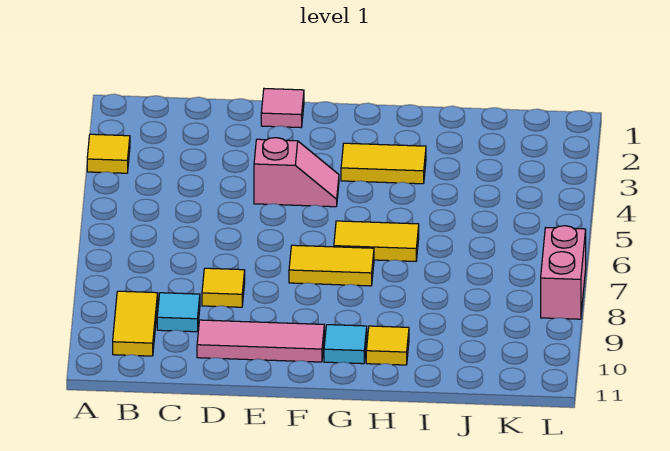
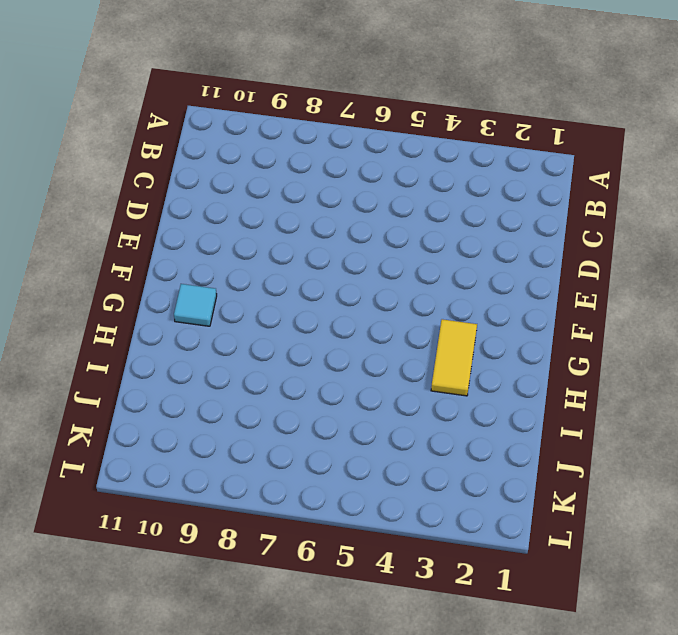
none -> yellow 1x1 tile [87,134,130,173]
none -> yellow 1x2 tile [113,291,158,356]
none -> cyan 1x1 tile [157,293,200,332]

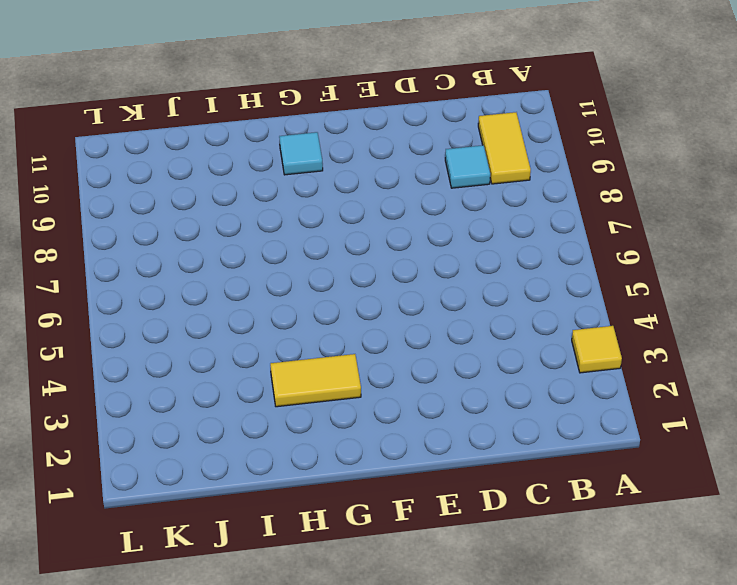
none -> yellow 1x1 tile [202,268,245,307]
none -> pink 1x3 tile [197,320,324,362]
none -> pink 1x1 tile [261,89,304,128]

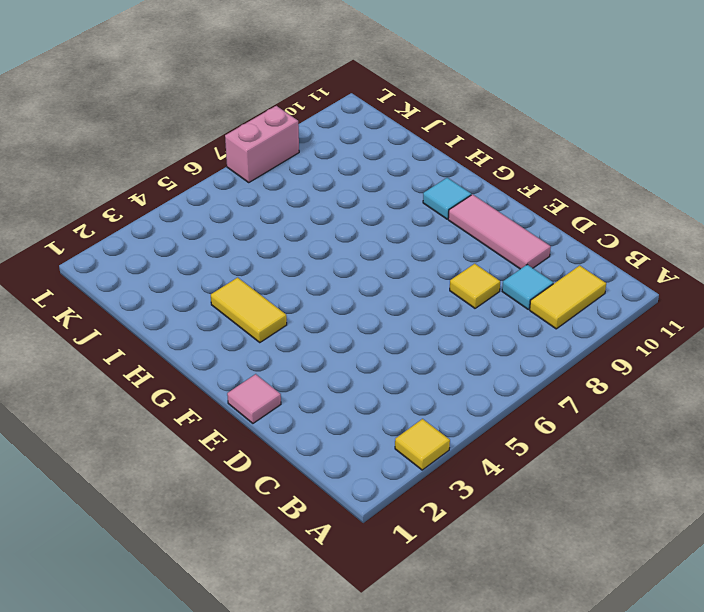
none -> pink 1x2 slope [254,138,339,207]
none -> yellow 1x2 tile [289,245,374,286]
none -> yellow 1x2 tile [334,221,419,261]

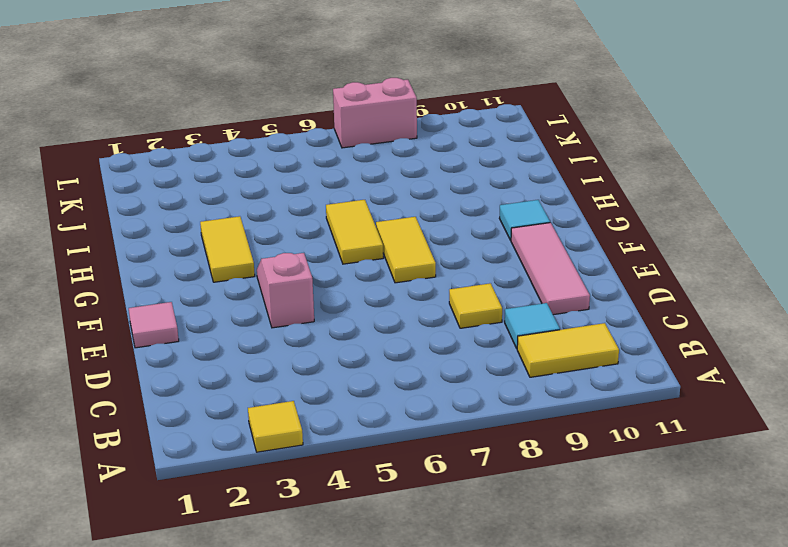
none -> yellow 1x1 tile [366,326,409,365]

